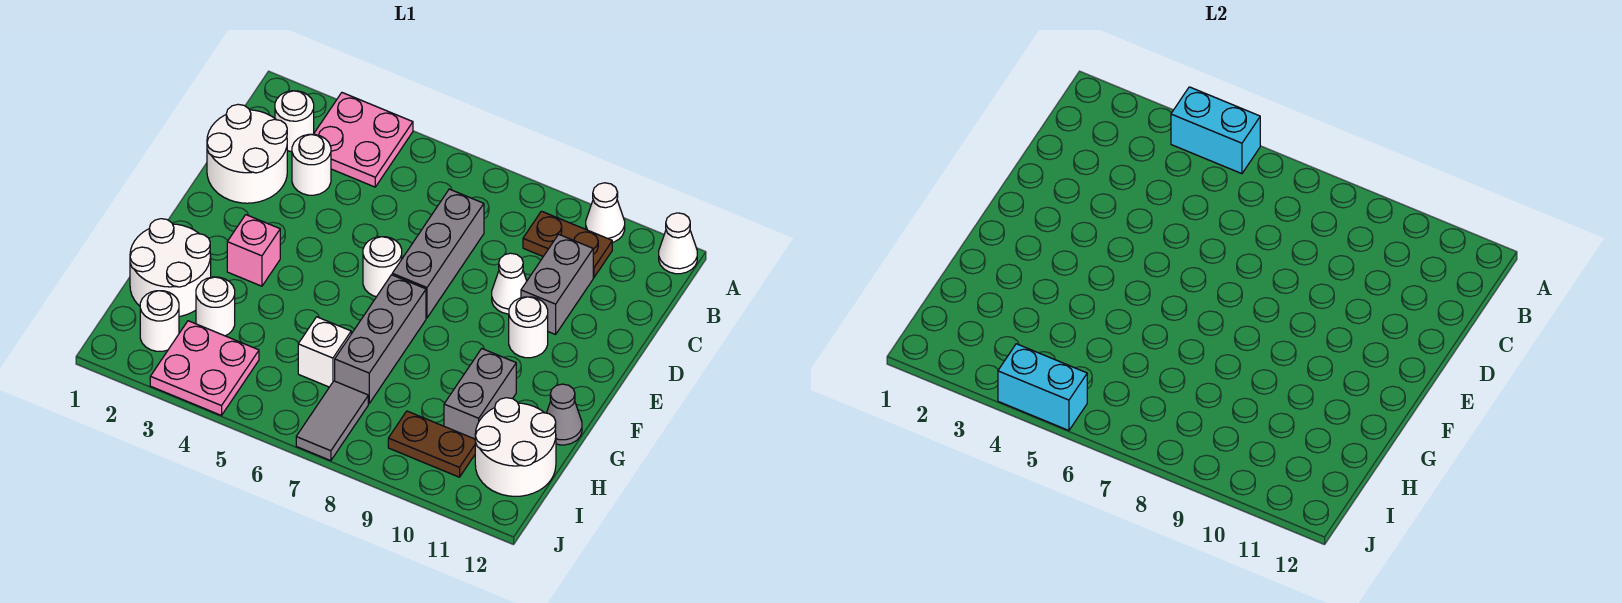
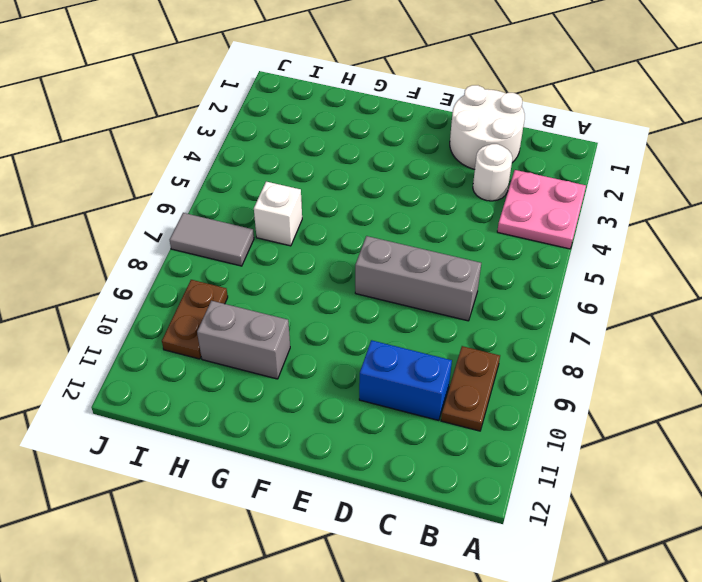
blue 1x2 brick [359,340,452,420] -> grey 1x2 brick [521,234,593,335]
none -> white 1x1 cone [586,183,625,242]
none -> white 1x1 cone [659,213,697,274]
none -> white 1x1 round brick [275,91,314,152]

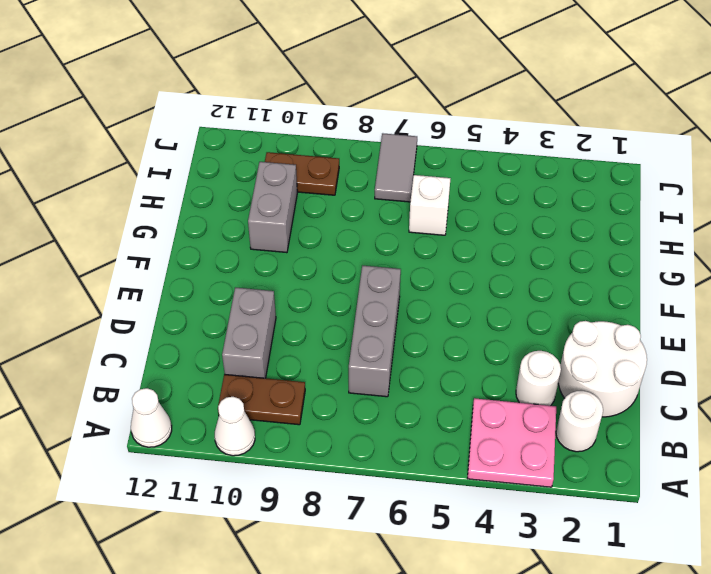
none -> white 1x1 cone [492,253,527,314]
none -> white 1x1 round brick [363,237,402,297]
none -> white 1x1 round brick [509,297,548,358]

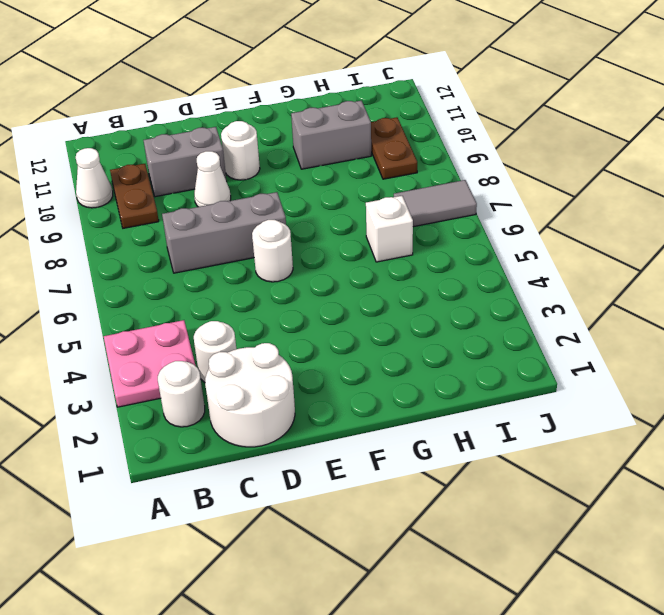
none -> white 1x1 cone [659,213,697,274]
none -> pink 1x1 brick [227,215,280,286]
none -> grey 1x3 brick [335,275,426,403]

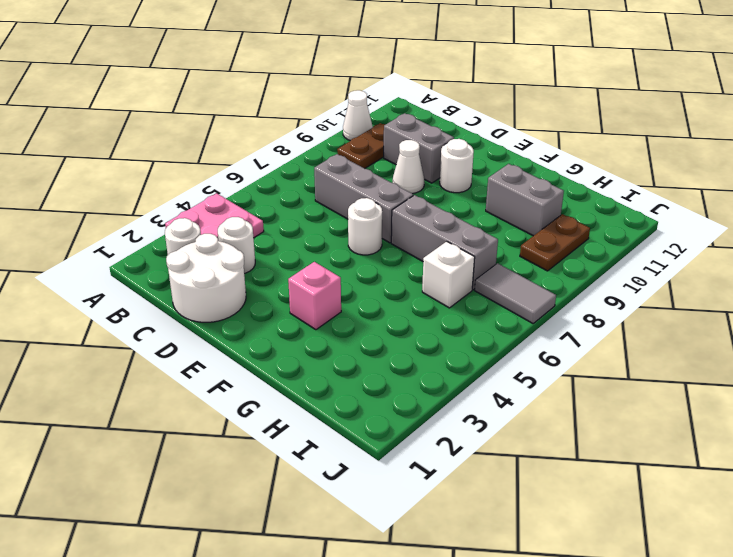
none -> white 1x1 cone [659,213,697,274]
none -> white 2x2 round brick [130,219,211,316]
none -> grey 1x1 cone [547,384,582,445]

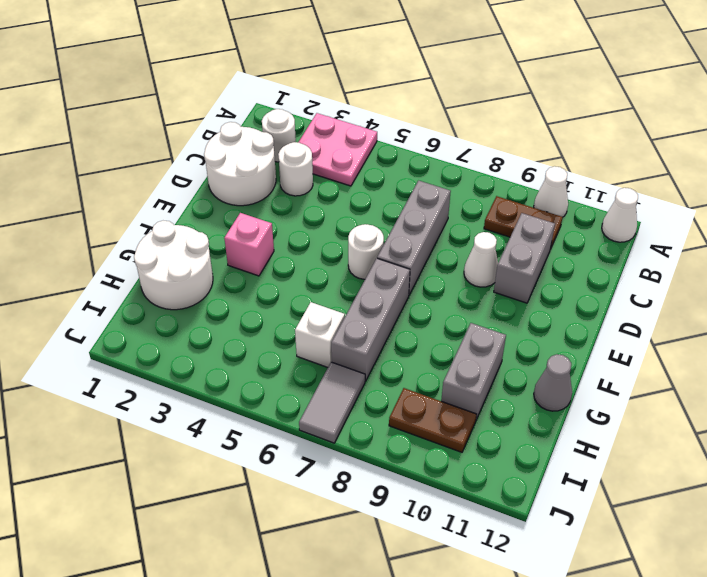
none -> white 1x1 round brick [509,297,548,358]
none -> white 1x1 round brick [196,277,235,336]
none -> white 2x2 round brick [475,398,556,496]

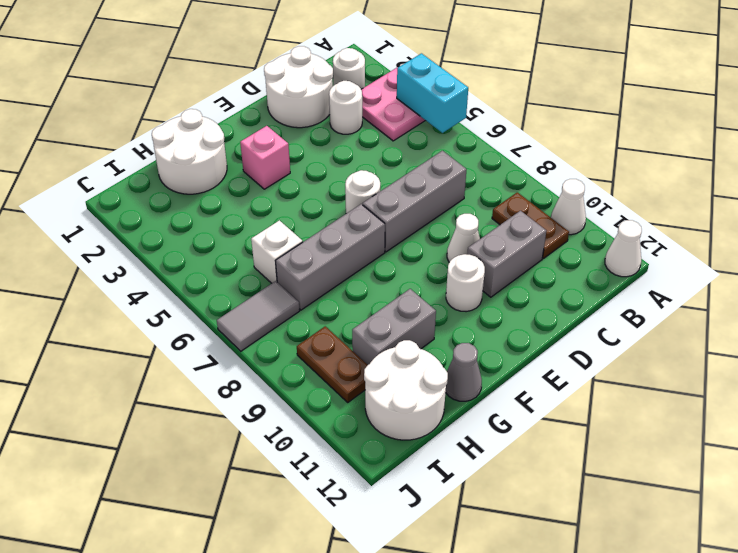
none -> white 1x1 round brick [196,277,235,336]
none -> white 1x1 round brick [140,291,179,351]
none -> pink 2x2 plate [150,321,259,415]

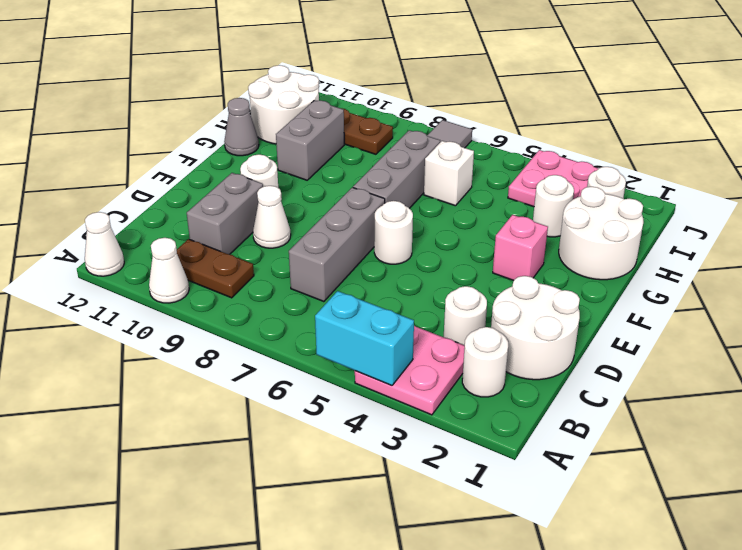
none -> cyan 1x2 brick [998,344,1087,430]

